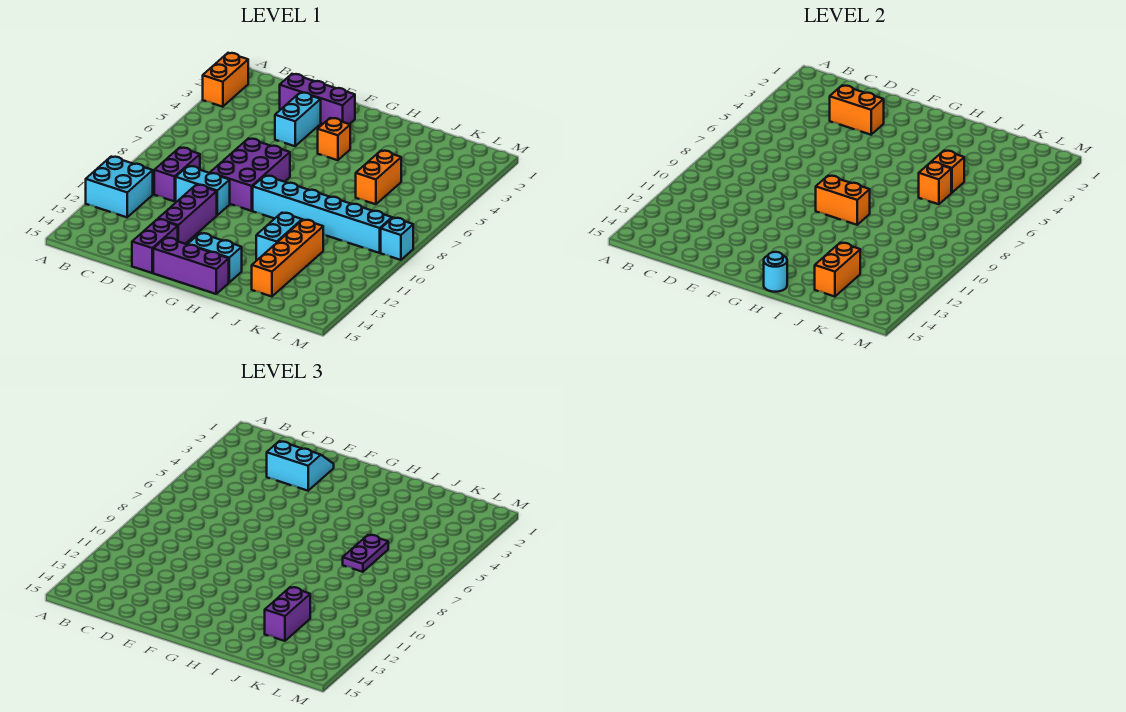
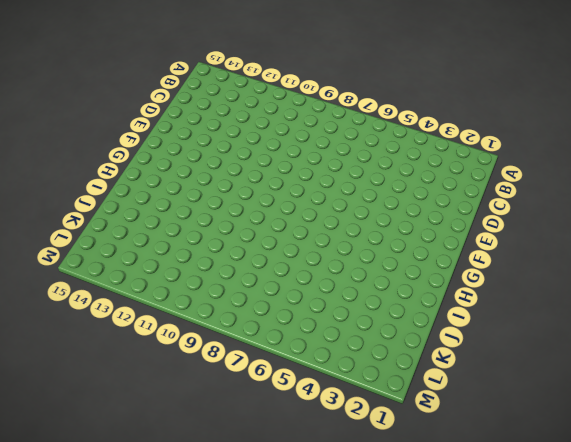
none -> orange 1x2 brick [203,53,248,107]
none -> cyan 2x2 brick [86,157,153,217]
none -> purple 1x2 brick [154,148,200,201]

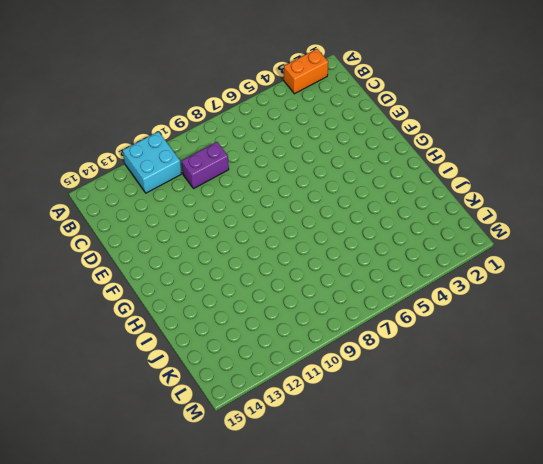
none -> purple 1x3 brick [280,74,355,124]
none -> cyan 1x2 brick [176,166,230,215]
none -> cyan 1x2 brick [275,92,321,146]

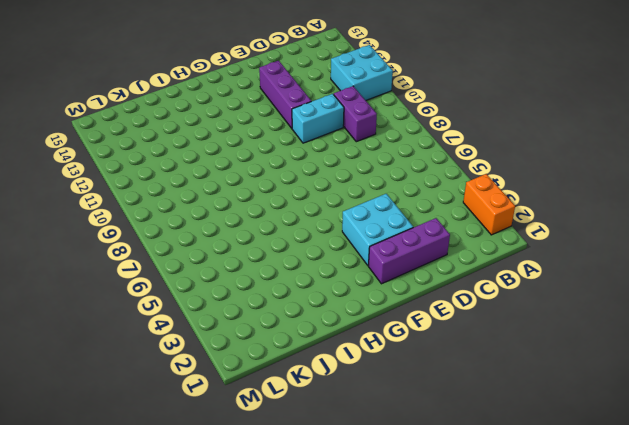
cyan 2x2 brick [342,194,413,266] -> cyan 1x2 brick [275,92,321,146]
none -> purple 2x3 brick [210,138,290,211]
none -> purple 1x2 brick [132,219,178,273]
none -> purple 1x3 brick [153,238,229,294]

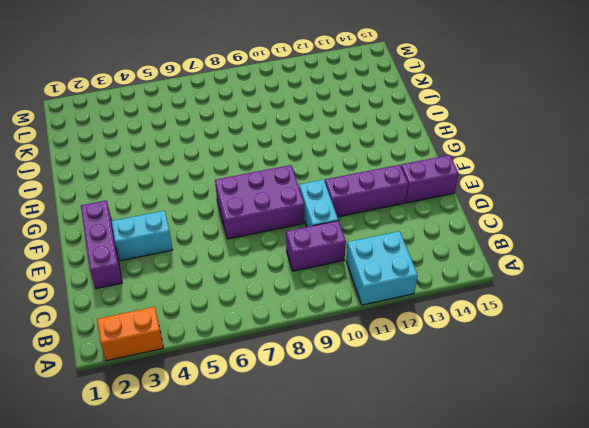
none -> purple 1x3 brick [153,238,229,294]
none -> orange 1x1 brick [318,118,350,160]
none -> cyan 1x6 brick [253,176,392,253]

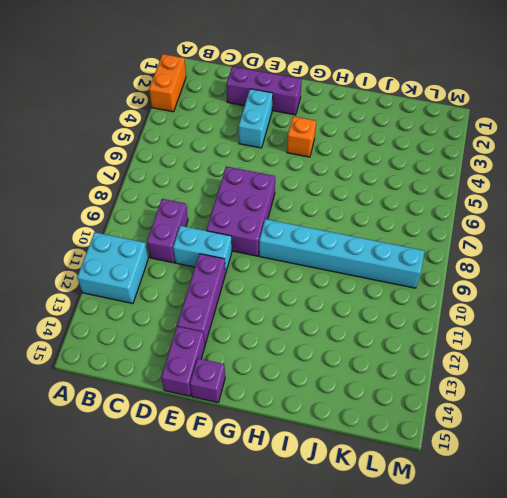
purple 1x1 brick [190,358,225,402] -> purple 1x3 brick [153,238,229,294]
none -> cyan 1x2 brick [188,233,242,282]
none -> cyan 1x2 brick [256,213,302,260]
none -> orange 1x2 brick [356,151,401,204]

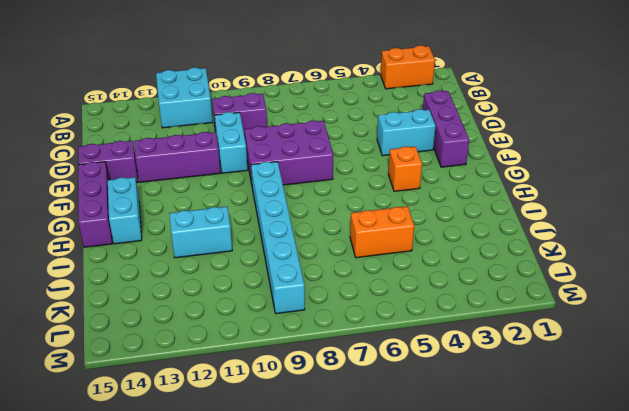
none -> orange 1x4 brick [252,220,323,297]
none -> cyan 1x1 brick [381,218,413,260]
none -> orange 1x2 brick [830,85,884,135]

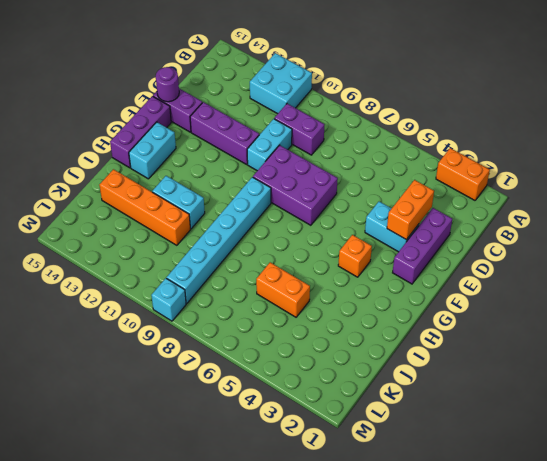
purple 1x1 round brick [156,67,179,102] -> none
none -> orange 1x2 brick [816,176,870,225]
none -> cyan 1x1 round brick [764,252,787,292]
none -> orange 1x1 brick [932,151,964,193]

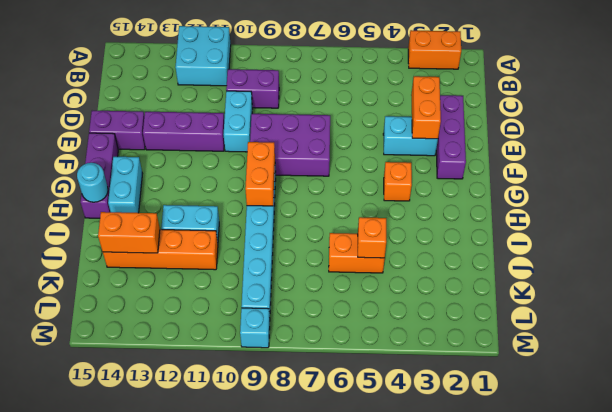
none -> orange 1x1 brick [919,162,951,204]
none -> cyan 2x2 slope [267,441,334,491]
none -> purple 1x2 plate [343,535,388,572]

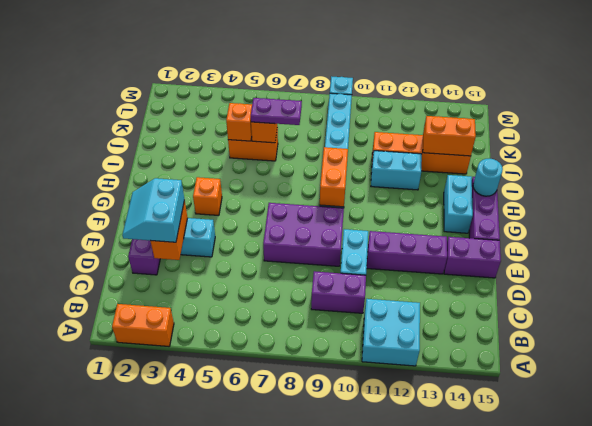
none -> purple 1x2 brick [265,587,310,641]

